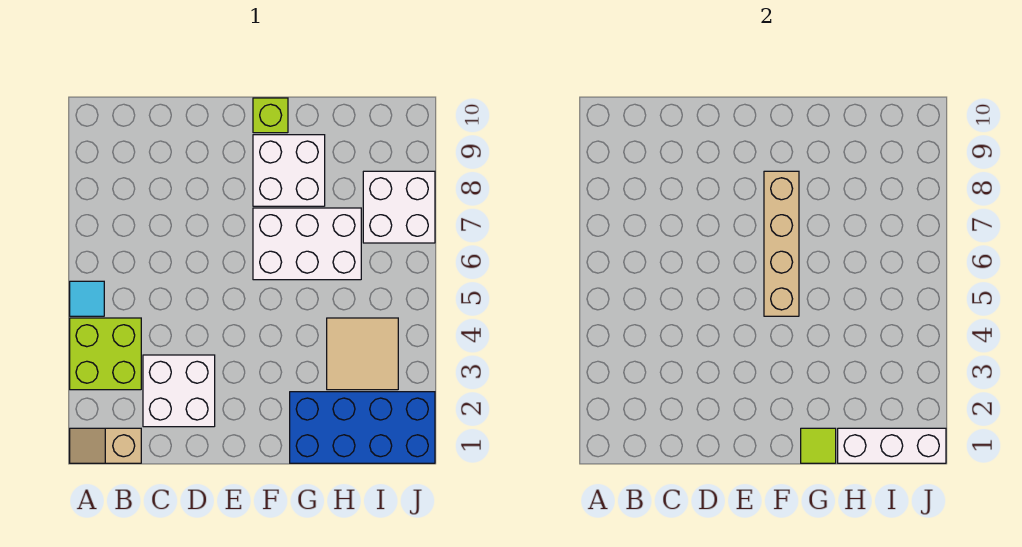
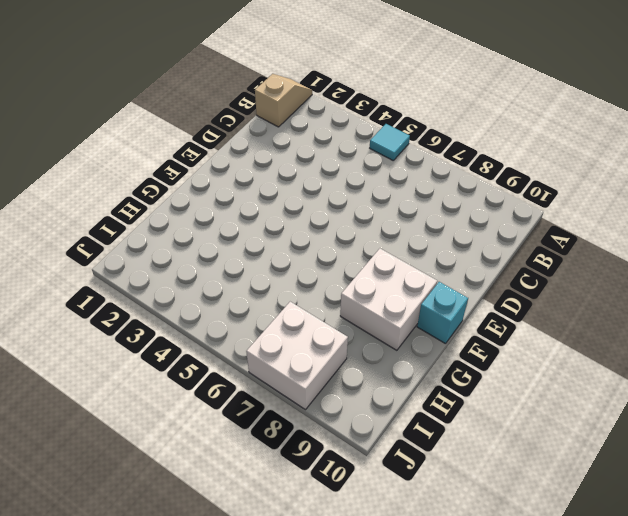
cyan 1x1 brick [417,282,468,344] -> lime 1x1 brick [253,98,288,133]
none -> lime 2x2 brick [70,318,141,390]
none -> white 2x2 brick [143,355,215,427]
none -> white 2x3 brick [253,208,361,280]

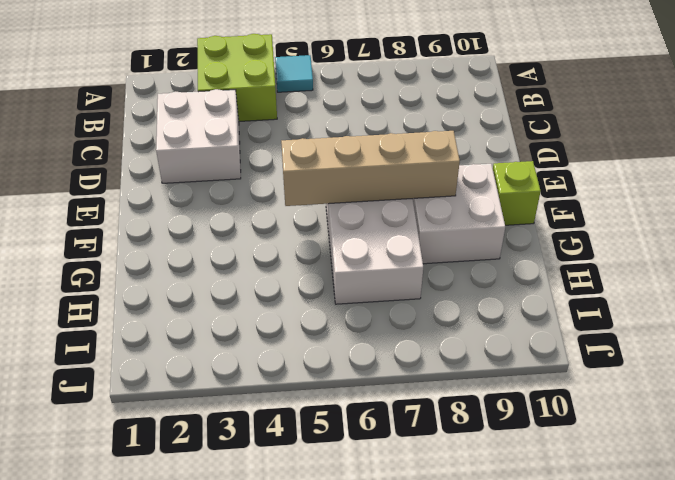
none -> tan 1x2 slope [70,428,141,463]
none -> blue 2x4 brick [290,392,435,463]
none -> tan 2x2 tile [327,318,398,390]

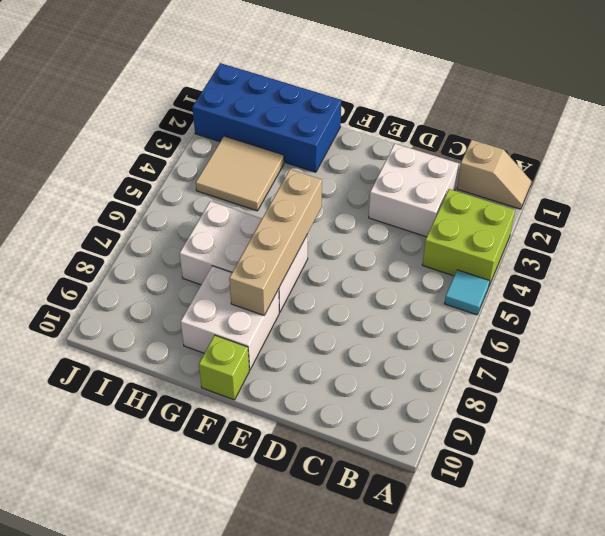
none -> white 2x2 brick [363,171,435,243]
none -> lime 1x1 tile [801,428,836,463]
none -> white 1x3 brick [838,428,946,463]

